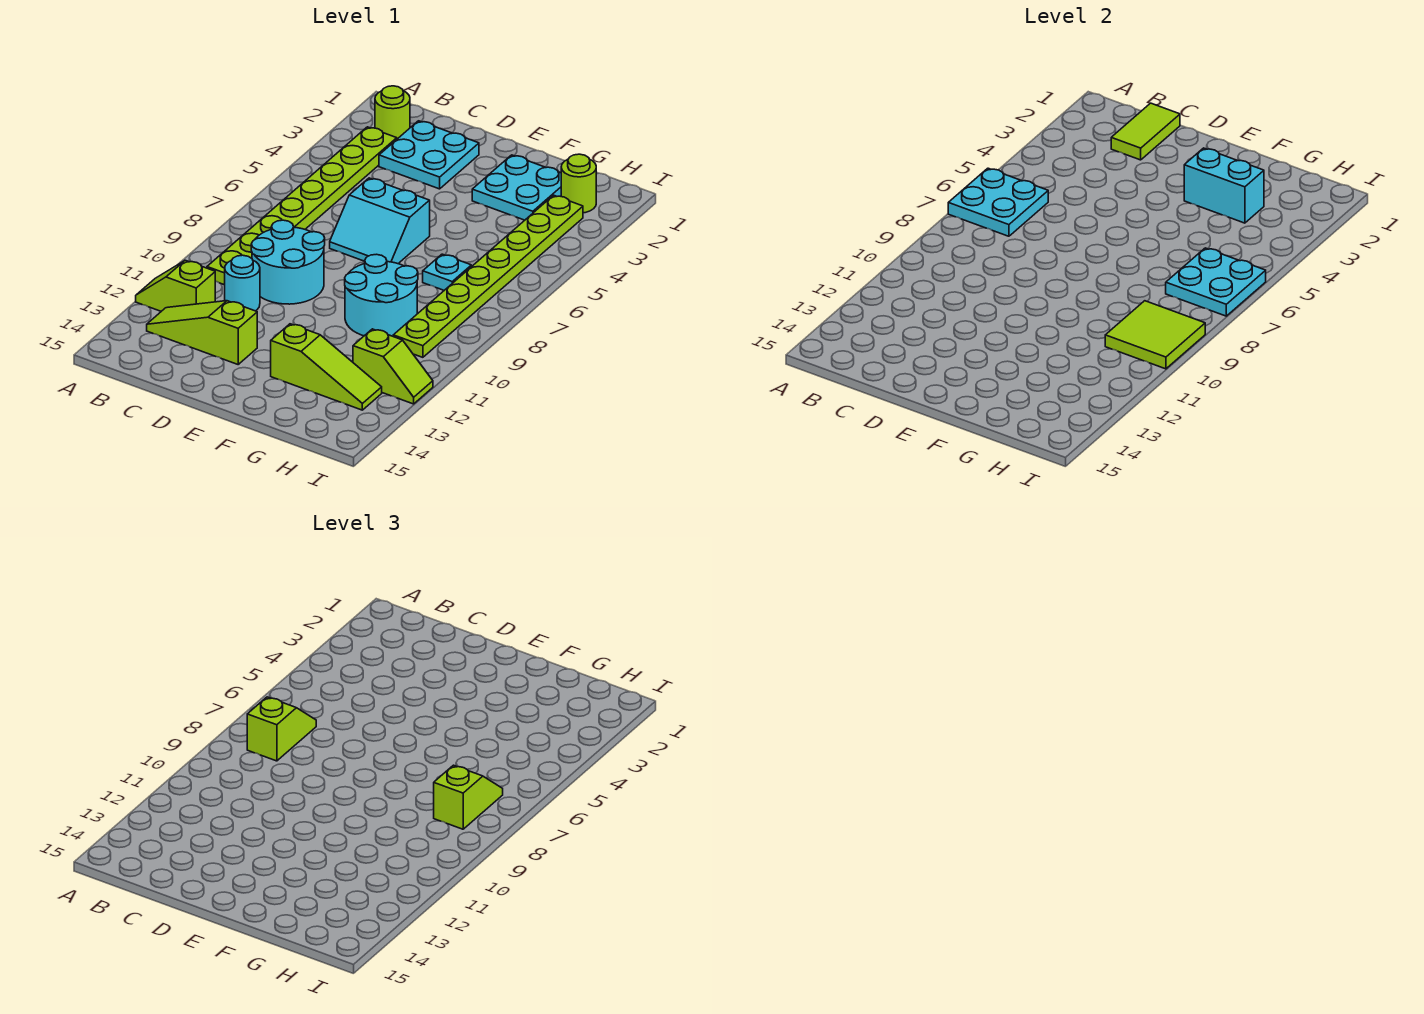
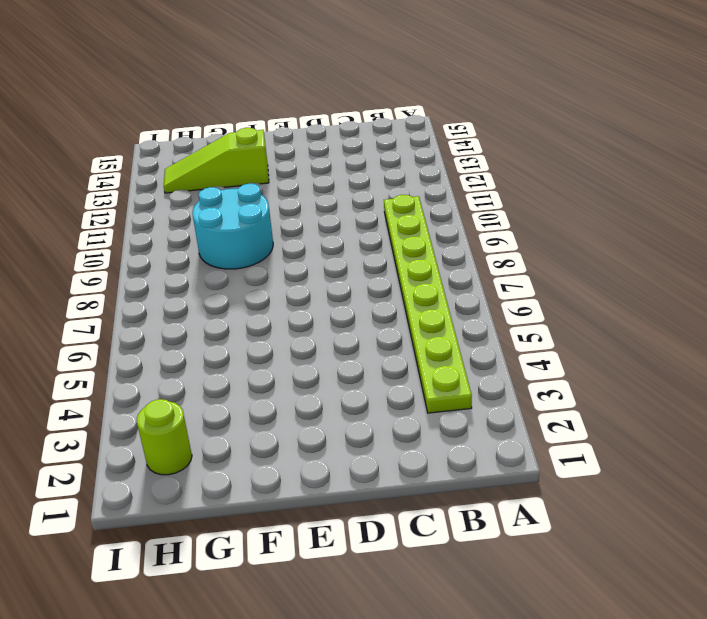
none -> lime 1x2 slope [136,260,215,311]
none -> lime 1x1 round brick [375,86,410,139]
none -> lime 1x3 slope [147,301,257,364]

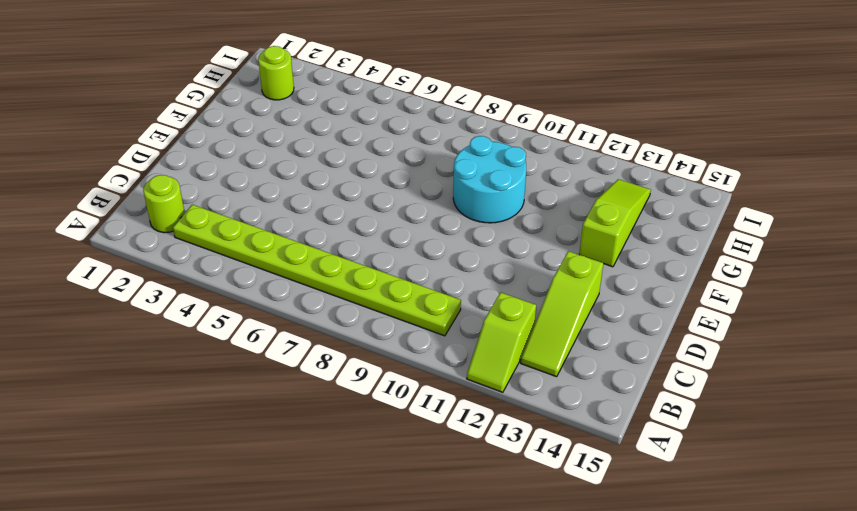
none -> cyan 2x2 plate [379,121,479,189]
none -> cyan 2x2 round brick [251,220,325,304]
none -> cyan 1x1 round brick [225,255,260,311]

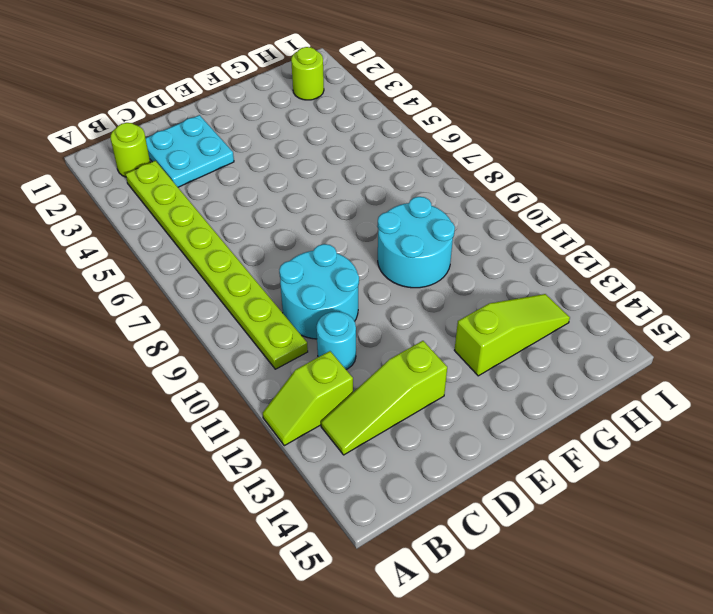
none -> cyan 2x2 slope [330,178,430,264]
none -> cyan 2x2 plate [472,155,561,220]
none -> cyan 1x1 plate [423,254,471,290]

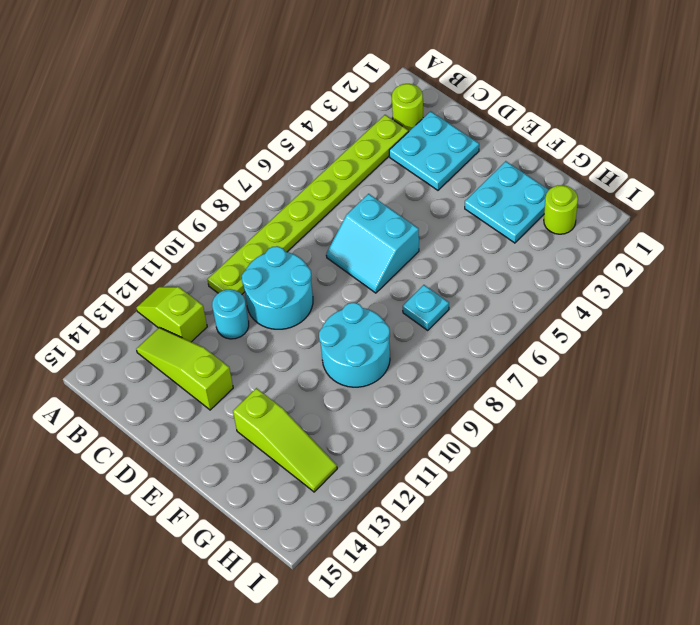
none -> lime 1x8 plate [393,195,583,357]
none -> lime 1x2 slope [353,329,433,404]
none -> cyan 2x2 plate [948,168,1048,236]

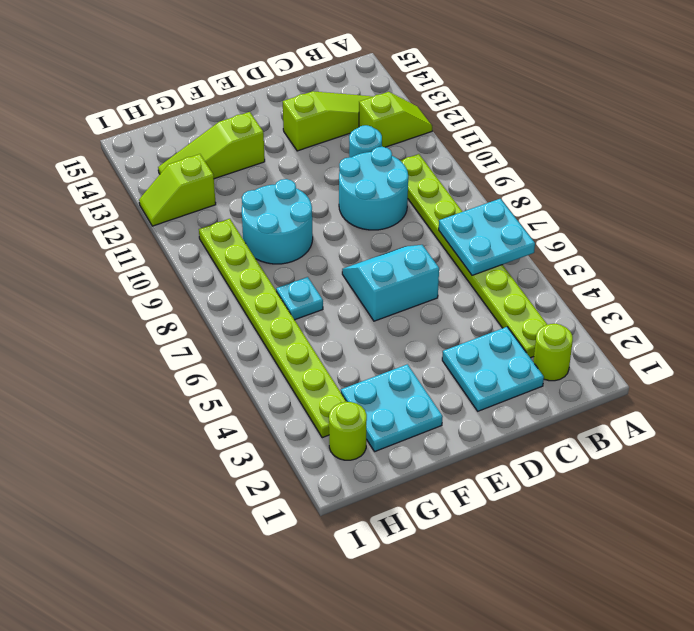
none -> lime 1x2 tile [1111,103,1180,160]
none -> cyan 1x2 brick [1184,148,1264,223]
none -> cyan 2x2 plate [1166,248,1266,316]

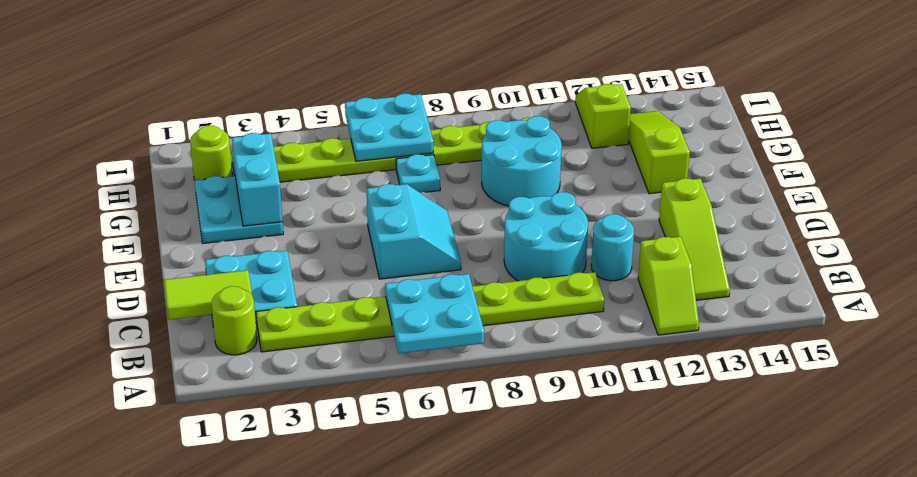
none -> lime 2x2 tile [1105,301,1205,369]
none -> lime 1x2 slope [247,697,316,761]
none -> lime 1x2 slope [434,765,503,829]

